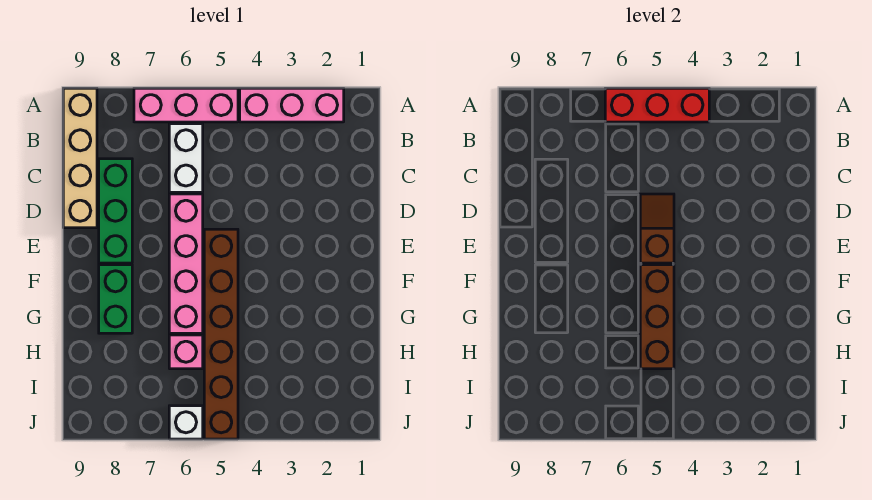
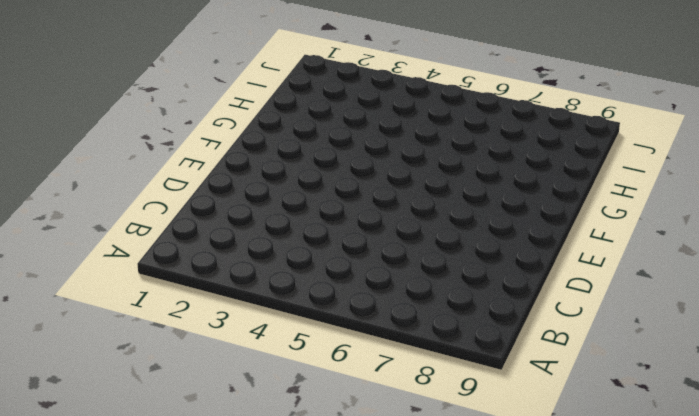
none -> pink 1x3 brick [240,88,344,122]
none -> pink 1x3 brick [134,88,238,122]
none -> tan 1x4 brick [63,88,97,228]

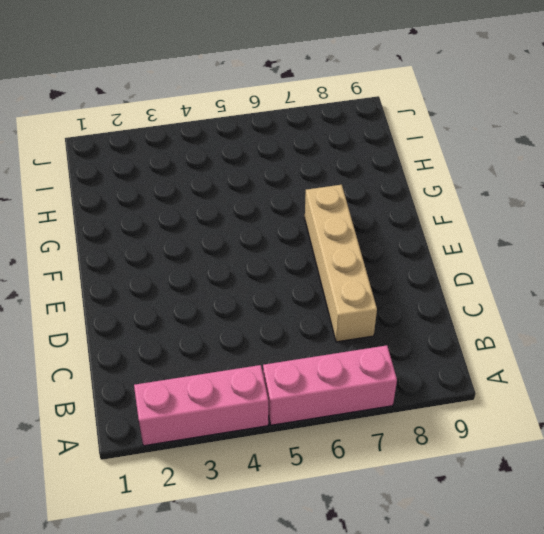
tan 1x4 brick [305,185,377,342] -> tan 1x4 brick moved to [63,88,97,228]
none -> white 1x2 brick [169,124,203,192]
none -> green 1x3 brick [99,159,132,263]
none -> pink 1x4 brick [169,194,203,333]

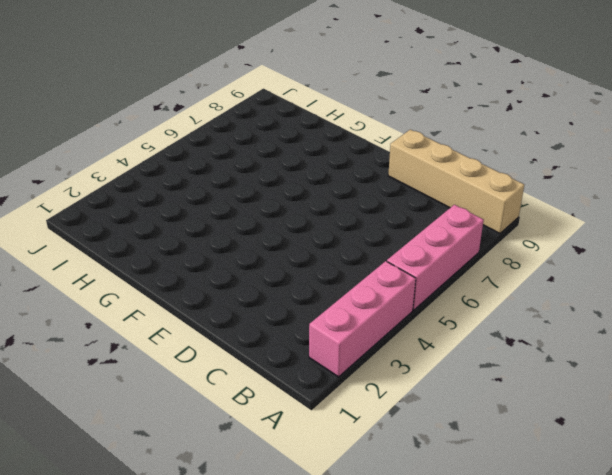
none -> white 1x2 brick [169,124,203,192]
none -> green 1x3 brick [99,159,132,263]
none -> pink 1x4 brick [169,194,203,333]

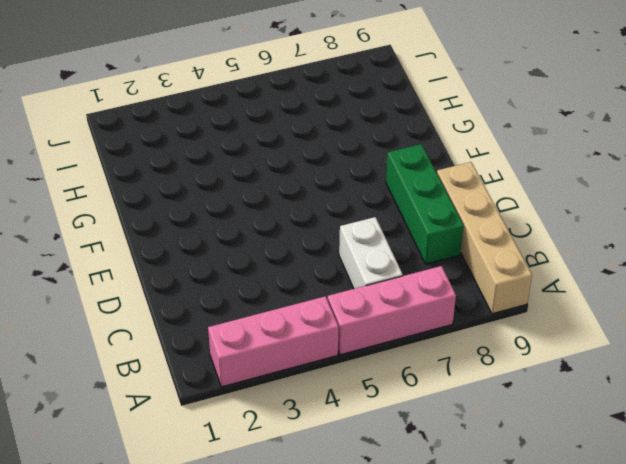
none -> pink 1x4 brick [169,194,203,333]
none -> brown 1x6 brick [204,229,238,439]
none -> green 1x2 brick [99,265,132,333]

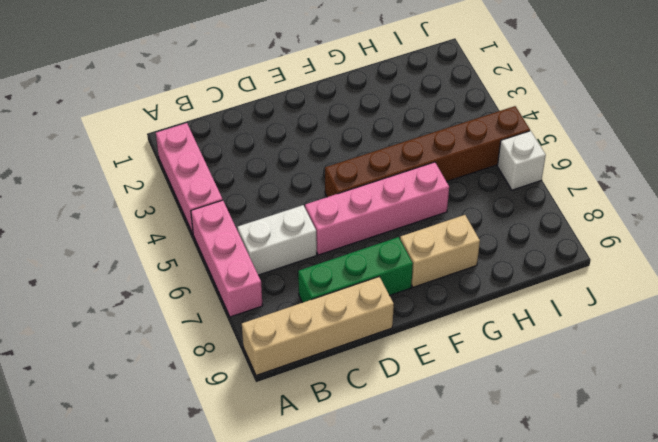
tan 1x2 brick [400,215,480,287] -> green 1x2 brick [99,265,132,333]
none -> pink 1x1 brick [169,335,203,369]
none -> red 1x3 brick [605,88,709,122]
none -> brown 1x2 slope [640,194,674,263]

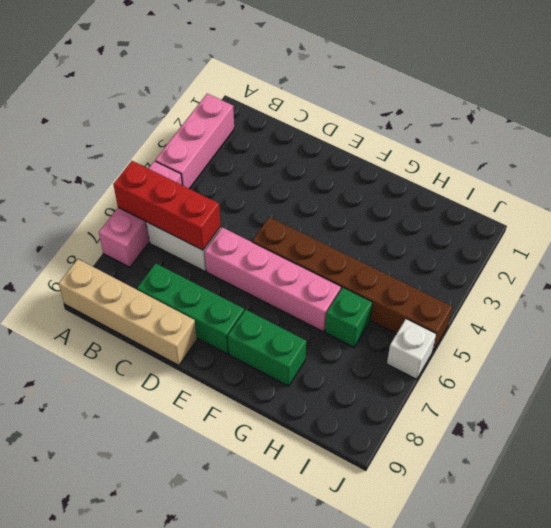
red 1x3 brick [113,161,221,250] -> red 1x3 brick turned to [605,88,709,122]
green 1x1 brick [325,288,372,347] -> pink 1x1 brick [169,335,203,369]
none -> brown 1x2 slope [640,194,674,263]
none -> brown 1x3 brick [640,265,674,369]

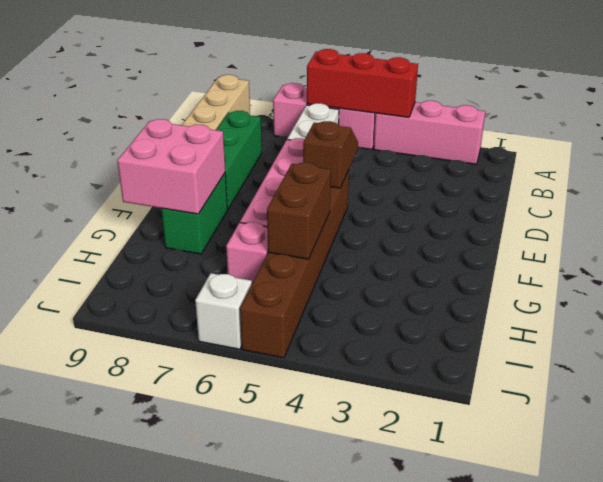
pink 2x2 brick [117,119,225,214] -> none
brown 1x2 brick [267,163,331,259] -> brown 1x3 brick [640,265,674,369]

